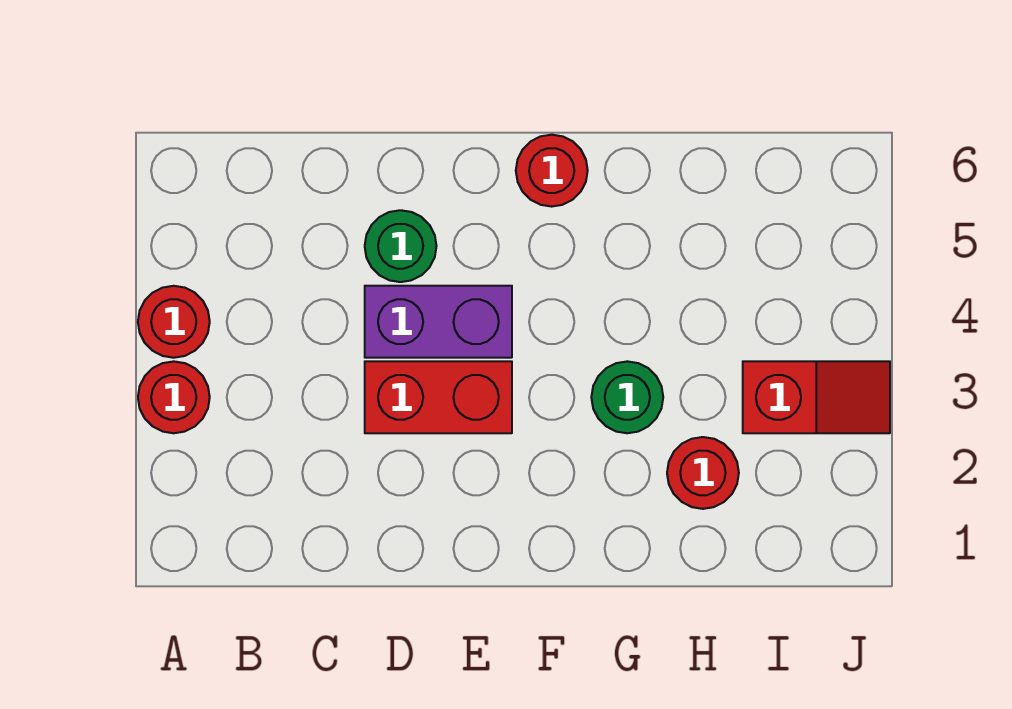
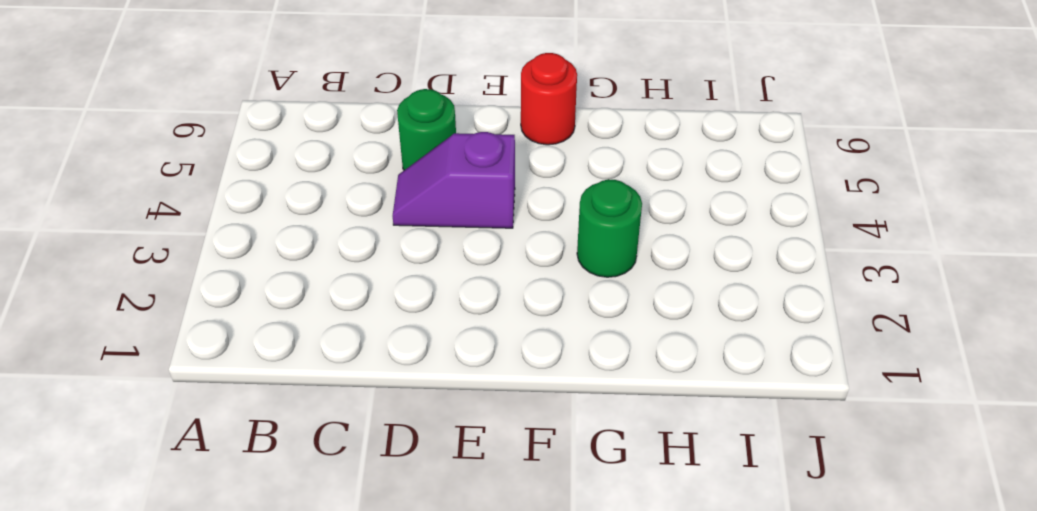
purple 1x2 slope [393,132,515,228] -> purple 1x2 brick [365,286,512,358]
none -> red 1x1 round brick [138,361,210,433]
none -> red 1x1 round brick [138,286,210,358]

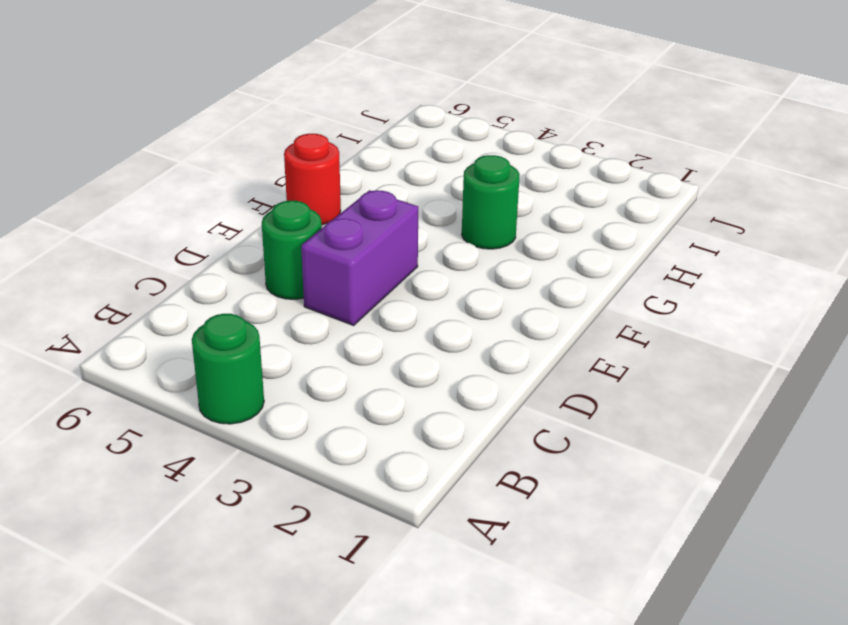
green 1x1 round brick [192,314,264,424] -> red 1x1 round brick [138,286,210,358]
none -> red 1x1 round brick [138,361,210,433]
none -> red 1x2 brick [365,361,512,433]

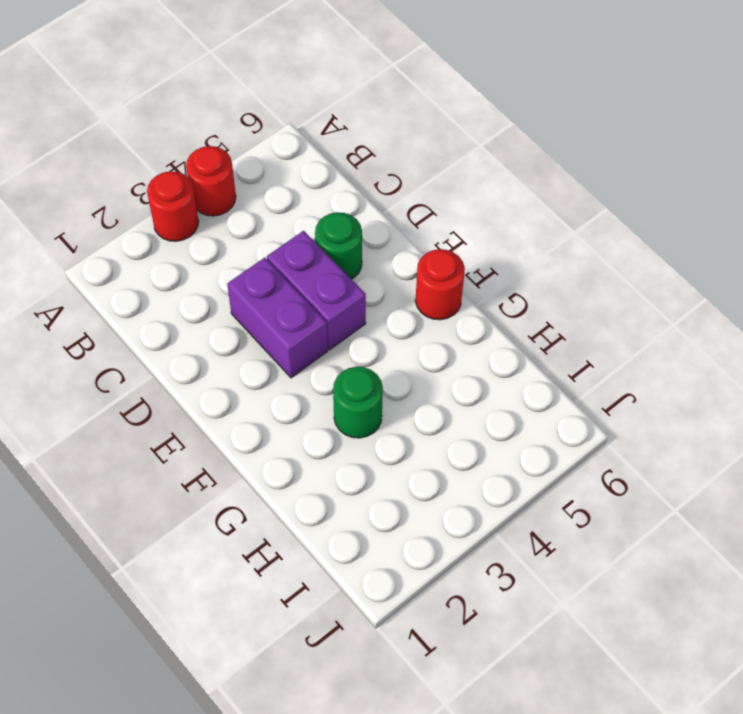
purple 1x2 brick [227,258,328,378] -> red 1x2 brick [365,361,512,433]
none -> red 1x1 round brick [667,437,739,509]
none -> red 1x2 slope [743,361,890,433]

